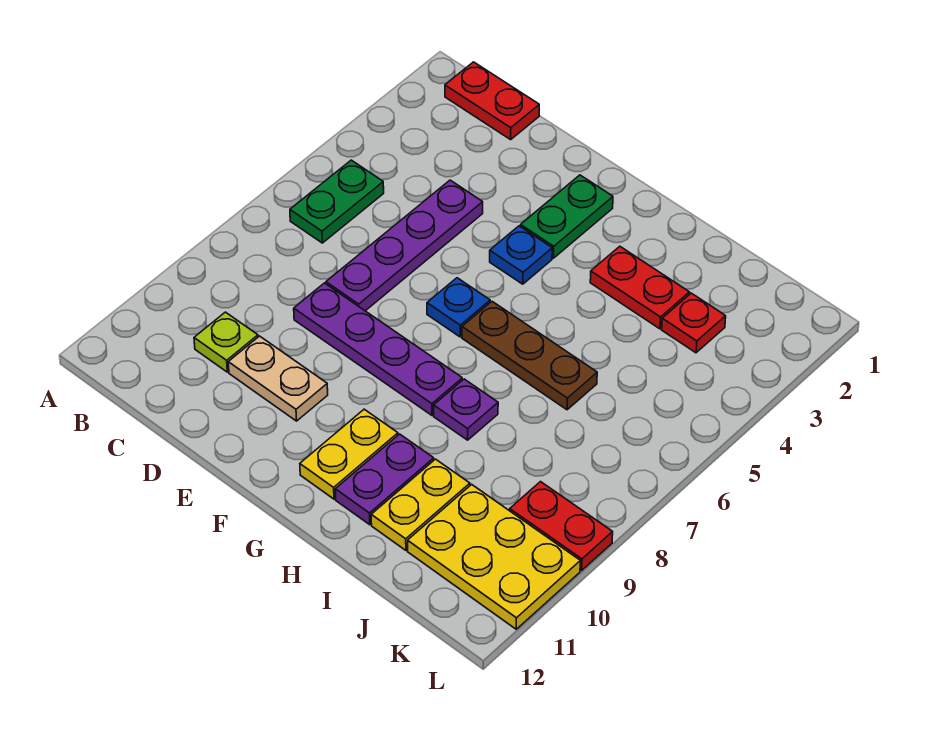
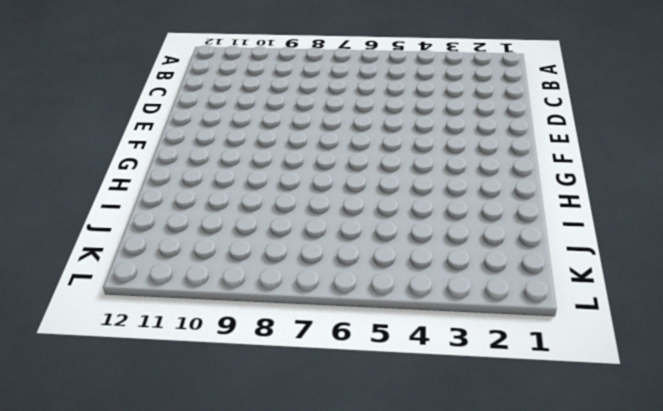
none -> red 1x2 plate [445,62,539,140]
none -> green 1x2 plate [290,160,384,243]
none -> lime 1x1 plate [194,312,258,372]

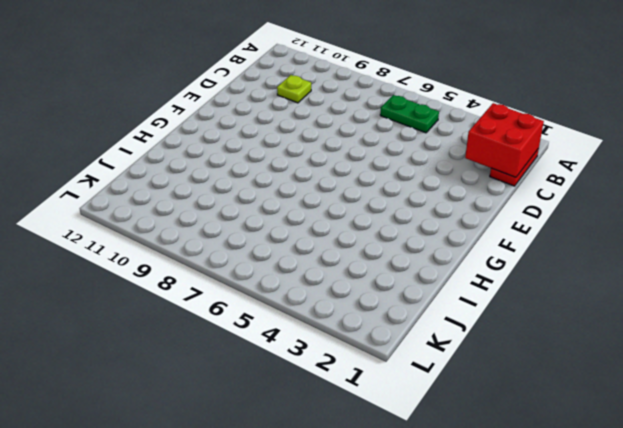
red 2x2 brick [465,103,544,177] -> none
none -> purple 1x4 plate [326,180,483,311]
none -> purple 1x4 plate [294,283,462,415]
none -> tan 1x2 plate [228,336,328,421]

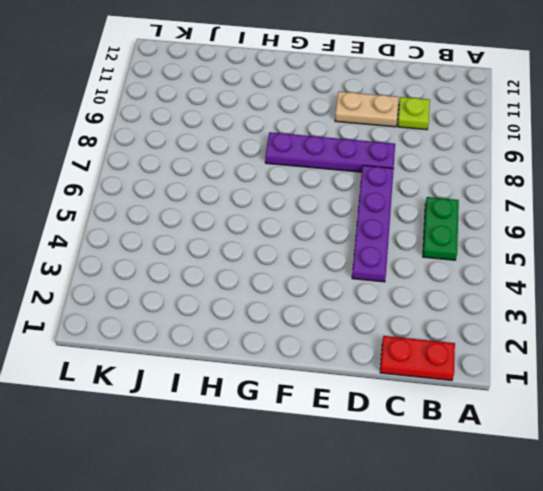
none -> green 1x2 plate [520,175,613,258]
none -> blue 1x1 plate [490,226,552,284]
none -> blue 1x1 plate [427,278,490,337]

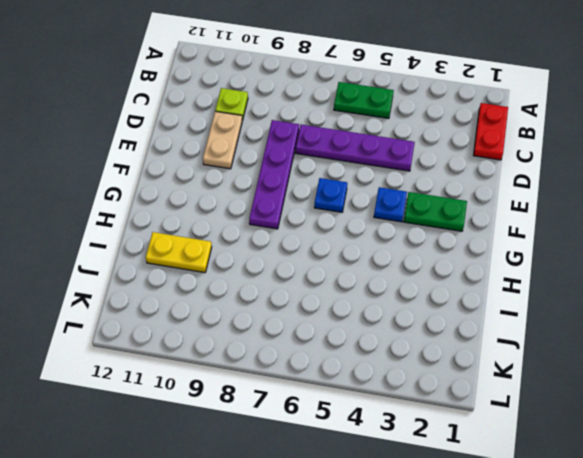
none -> brown 1x3 plate [462,302,597,410]
none -> yellow 1x2 plate [300,409,398,499]
none -> red 1x2 plate [590,246,689,329]

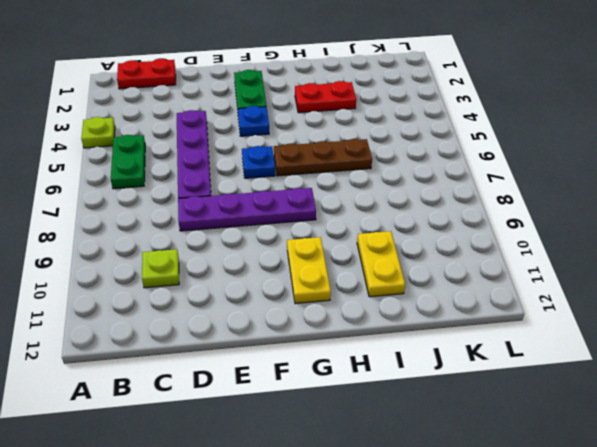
lime 1x1 plate [81,117,115,148] -> none
none -> tan 1x2 plate [228,336,328,421]
none -> purple 1x1 plate [434,379,498,440]
none -> purple 1x2 plate [335,434,434,525]

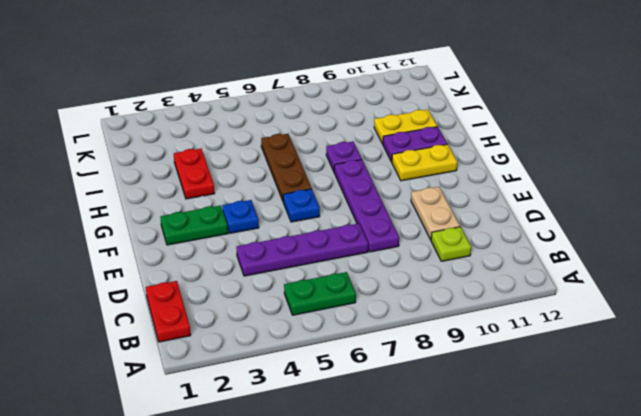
none -> red 1x1 plate [662,293,726,353]
none -> yellow 2x3 plate [408,484,580,629]
none -> red 1x2 plate [510,482,613,570]

